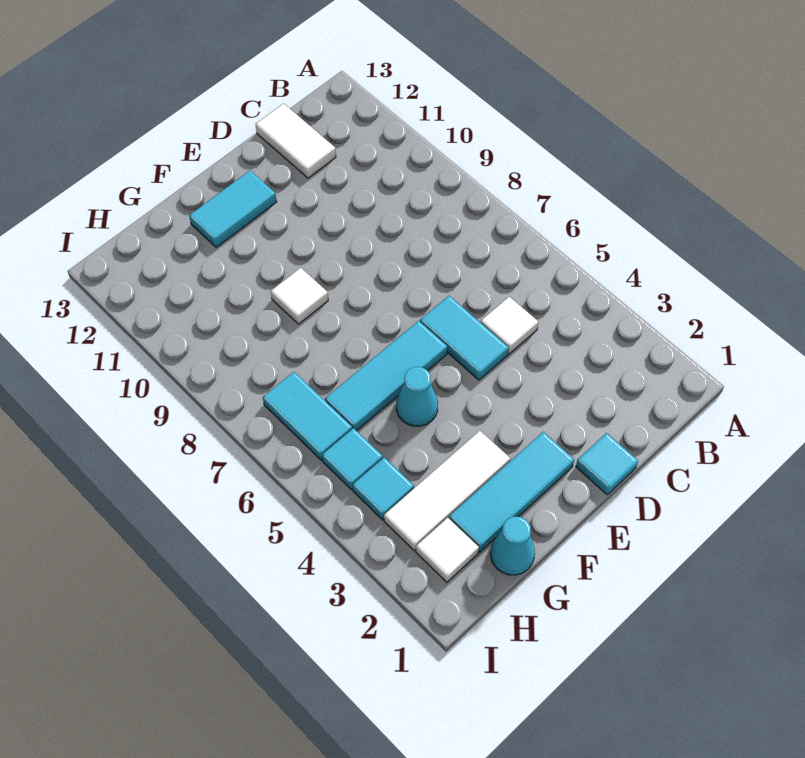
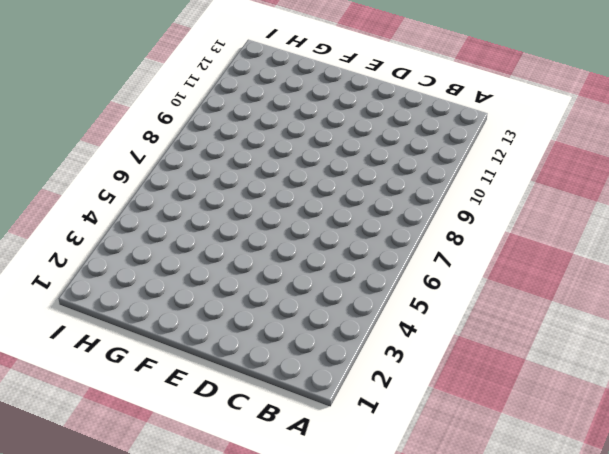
none -> white 1x1 tile [481,297,539,354]
none -> white 1x2 tile [255,103,336,178]
none -> cyan 1x1 tile [576,433,638,495]

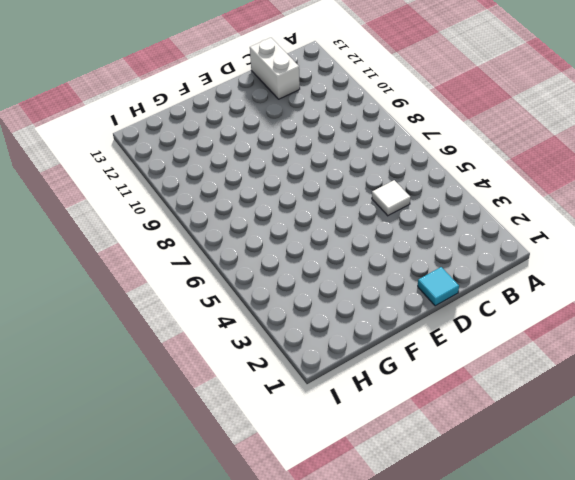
white 1x2 brick [250,38,300,99] -> white 1x2 tile [255,103,336,178]
none -> cyan 1x2 tile [420,296,509,380]
none -> cyan 1x3 tile [449,432,574,552]
none -> cyan 1x3 tile [325,321,447,431]

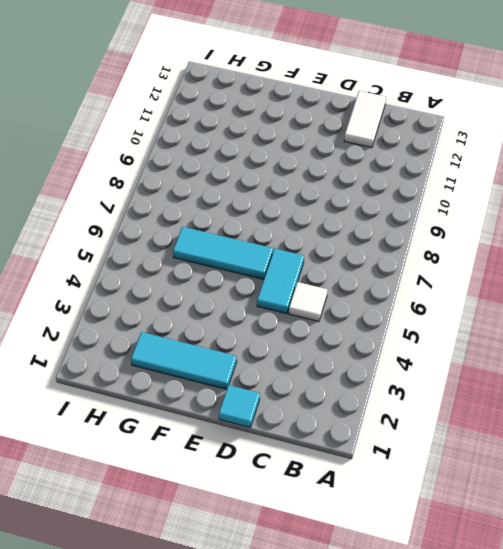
none -> cyan 1x2 tile [189,171,276,248]
none -> white 1x3 tile [384,431,510,551]
none -> cyan 1x1 cone [396,367,438,426]

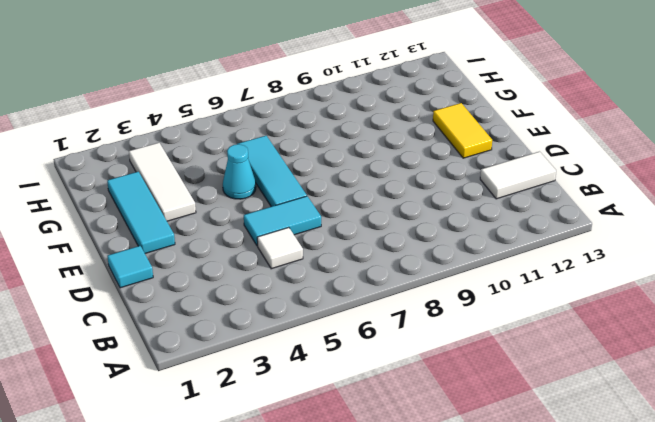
yellow 1x2 tile [433,103,492,158] -> cyan 1x2 tile [189,171,276,248]
none -> white 1x1 tile [271,268,328,324]
none -> cyan 1x1 cone [491,517,535,575]
none -> white 1x1 tile [416,518,479,582]

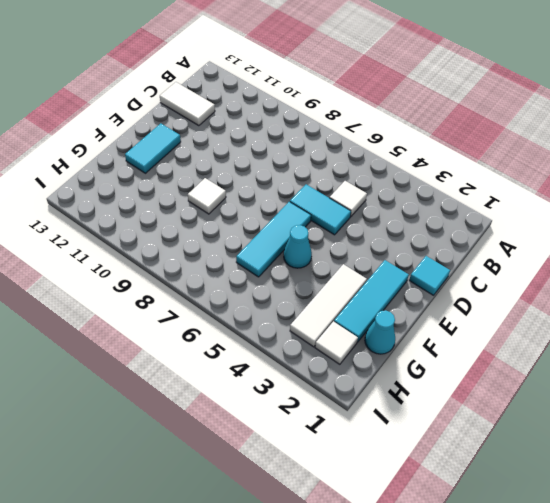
none -> cyan 1x1 tile [353,457,414,520]
none -> cyan 1x1 tile [322,428,383,490]
none -> cyan 1x2 tile [263,372,352,460]

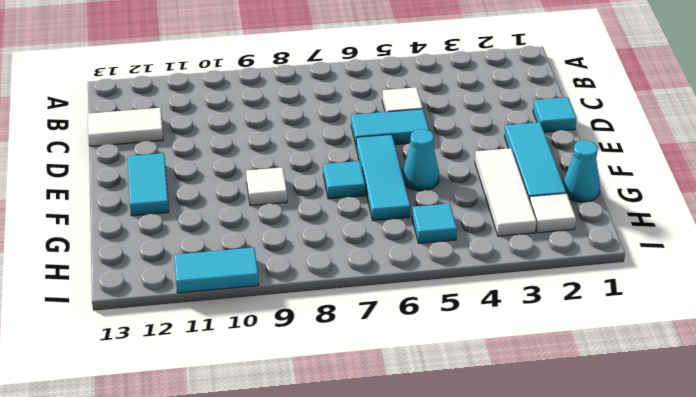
cyan 1x1 tile [323,161,365,199] -> cyan 1x1 tile moved to [353,457,414,520]
cyan 1x2 tile [174,248,259,293] -> cyan 1x2 tile moved to [263,372,352,460]

